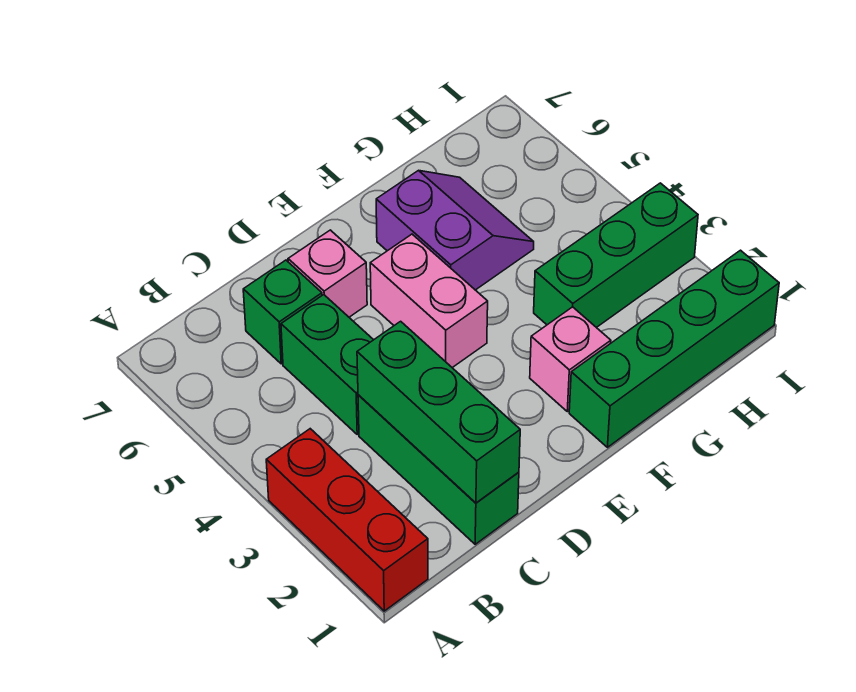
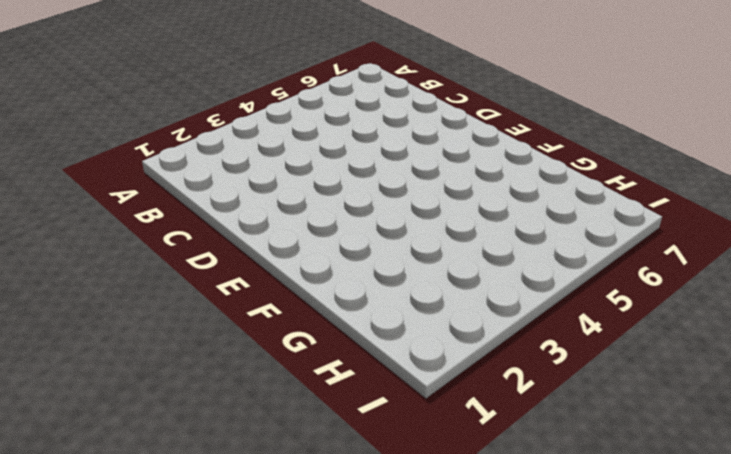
none -> red 1x3 brick [266,429,428,611]
none -> green 1x3 brick [358,395,519,544]

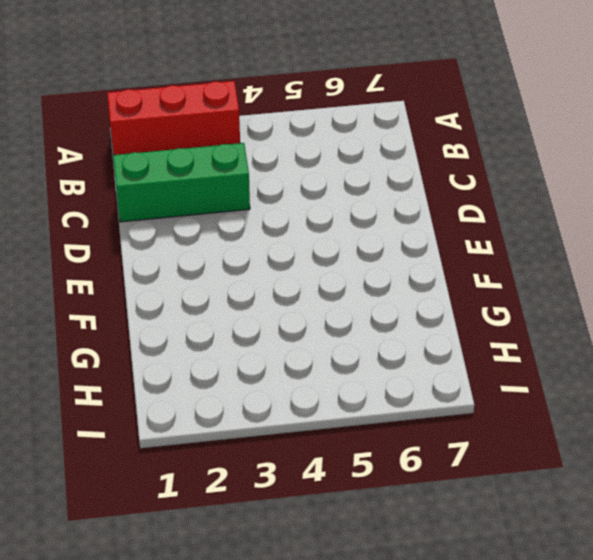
none -> green 1x2 brick [281,295,373,434]
none -> green 1x1 brick [243,260,322,364]

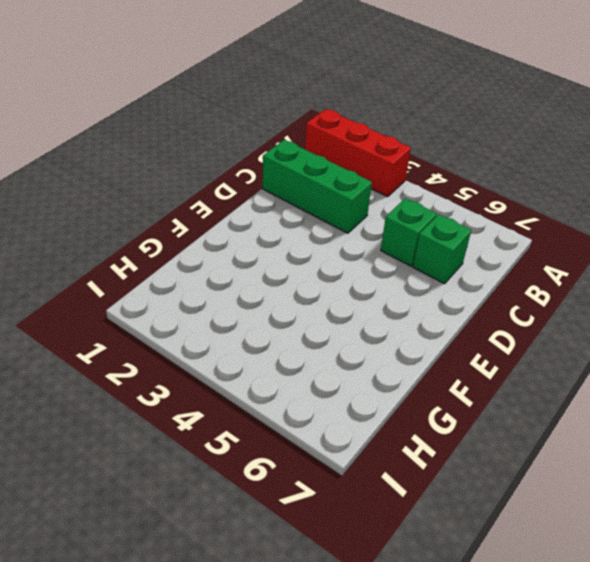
green 1x1 brick [381,198,437,266] -> green 1x2 brick [281,295,373,434]
none -> pink 1x1 brick [288,230,367,317]
none -> pink 1x2 brick [370,234,488,368]

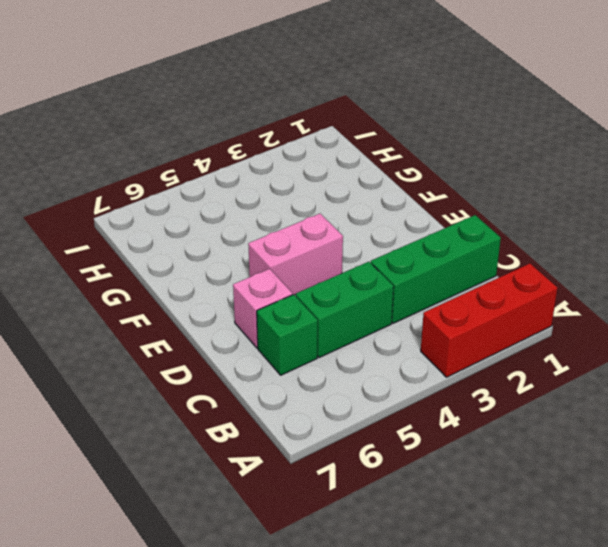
none -> green 1x4 brick [569,250,779,447]
none -> pink 1x1 brick [530,307,611,412]

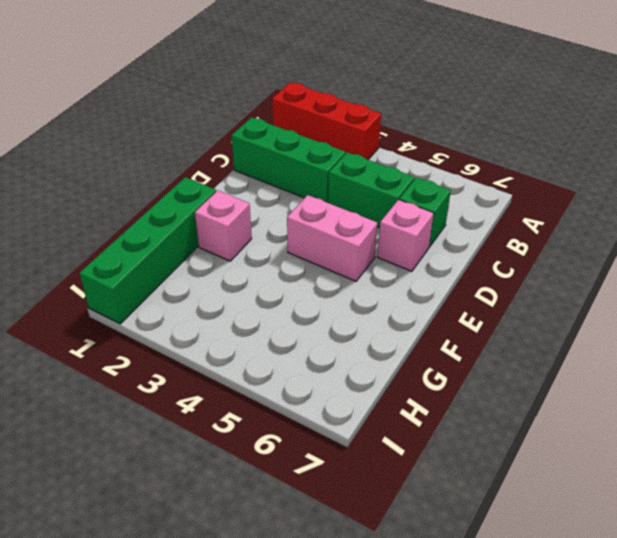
none -> purple 2x2 slope [376,170,534,290]
none -> green 1x3 brick [534,183,698,328]

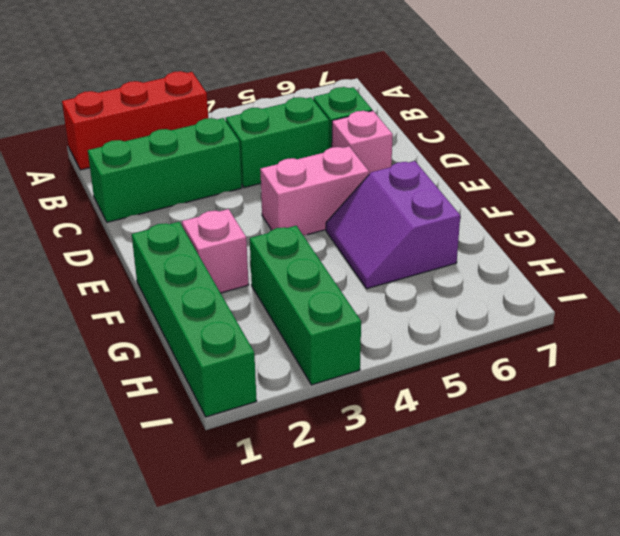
purple 2x2 slope [326,161,460,289] -> purple 2x2 slope turned to [376,170,534,290]
none -> green 1x3 brick [357,321,520,503]

